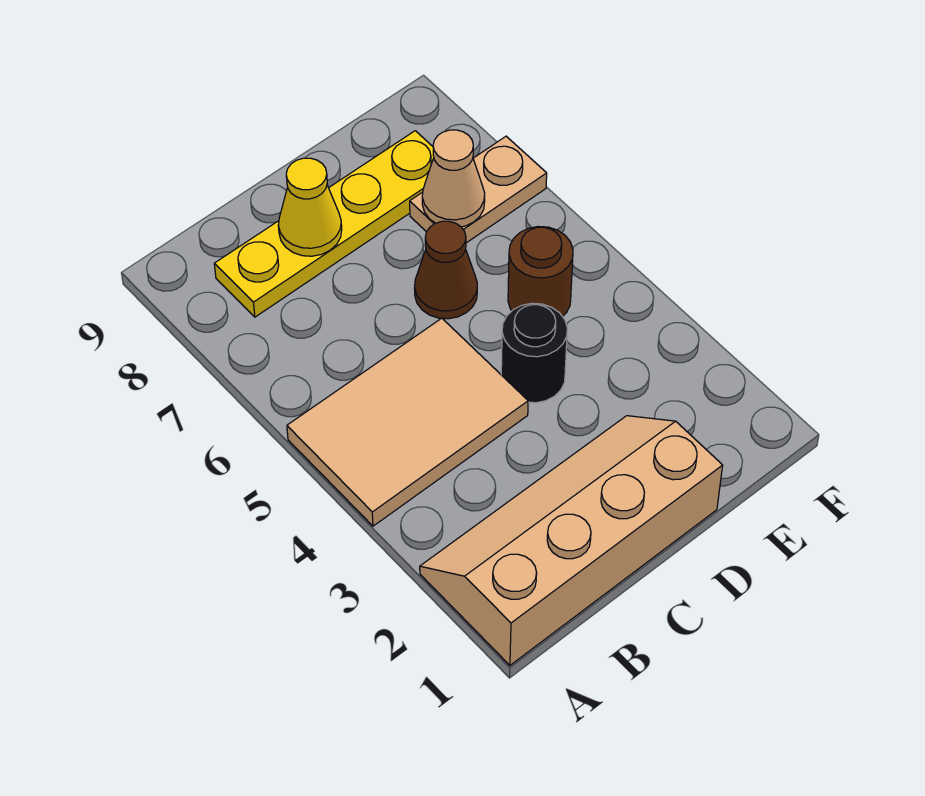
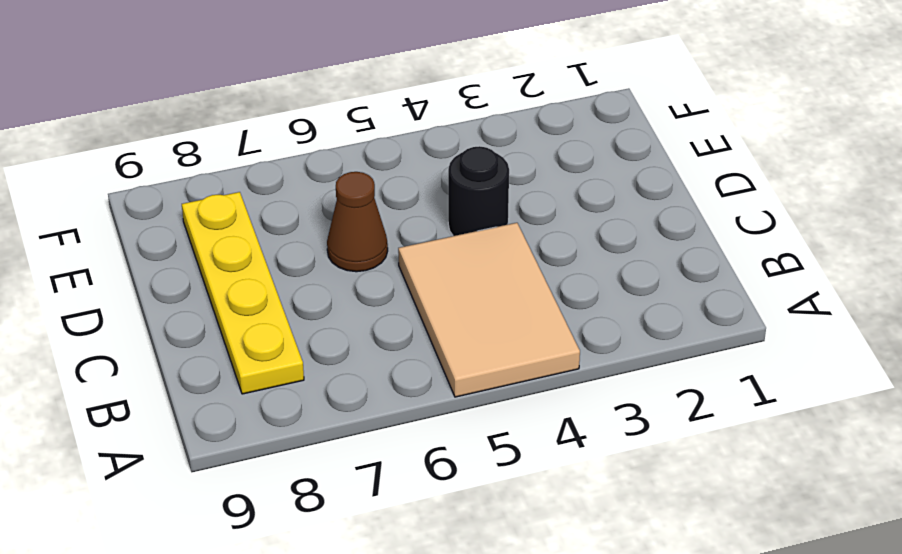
none -> tan 2x4 slope [420,416,723,665]
none -> brown 1x1 round brick [508,226,573,317]

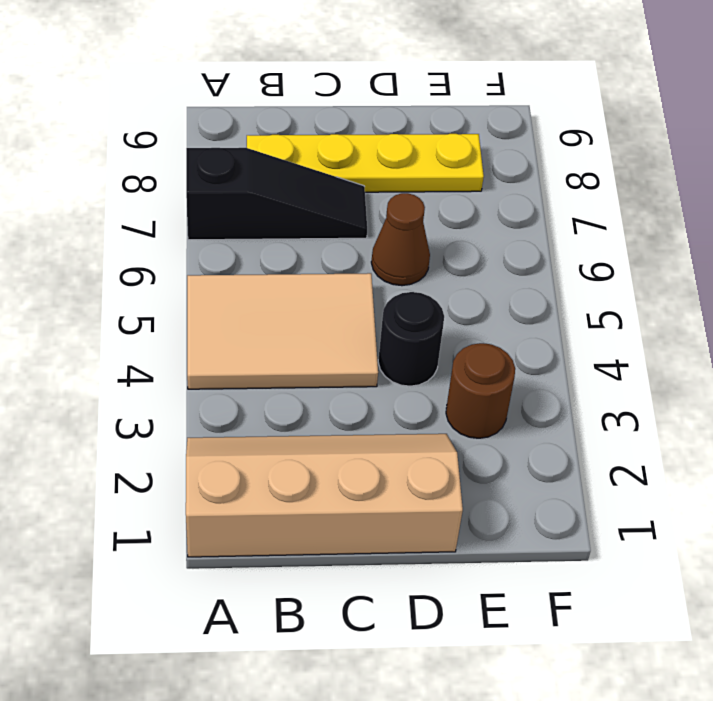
black 1x3 slope [186,148,367,240] -> none
brown 1x1 round brick [446,343,515,438] -> brown 1x1 round brick moved to [508,226,573,317]
none -> tan 1x2 plate [410,136,547,243]
none -> yellow 1x1 cone [278,158,342,256]

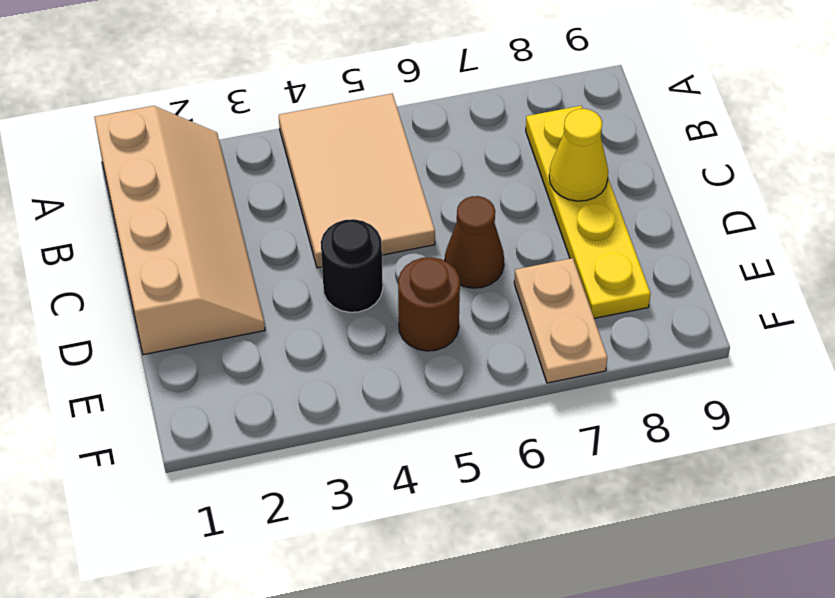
none -> tan 1x1 cone [422,130,485,227]

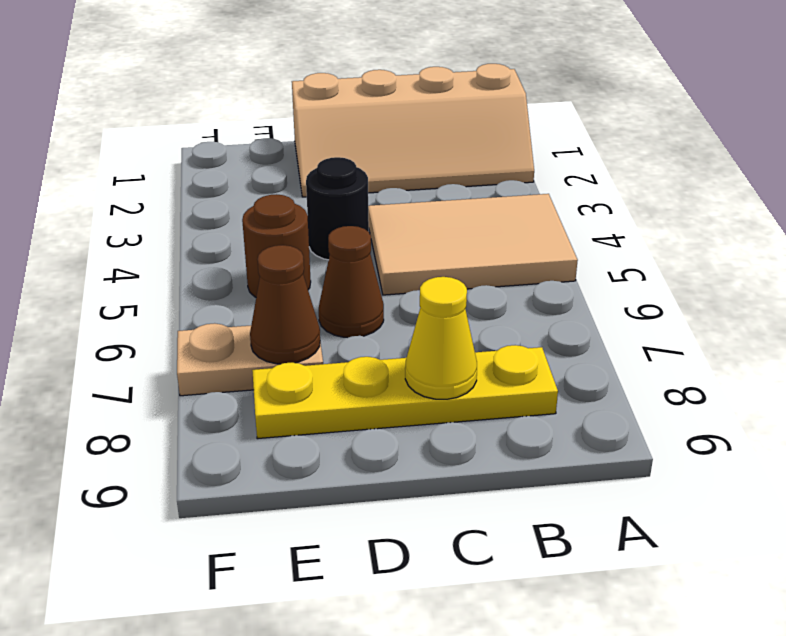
brown 1x1 cone [250,245,320,364] -> tan 1x1 cone [422,130,485,227]

